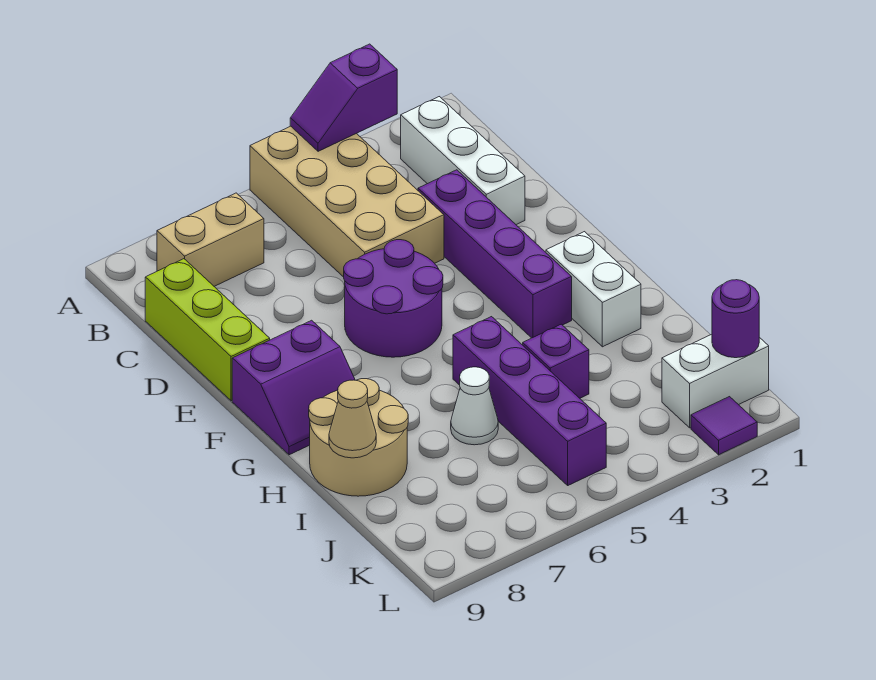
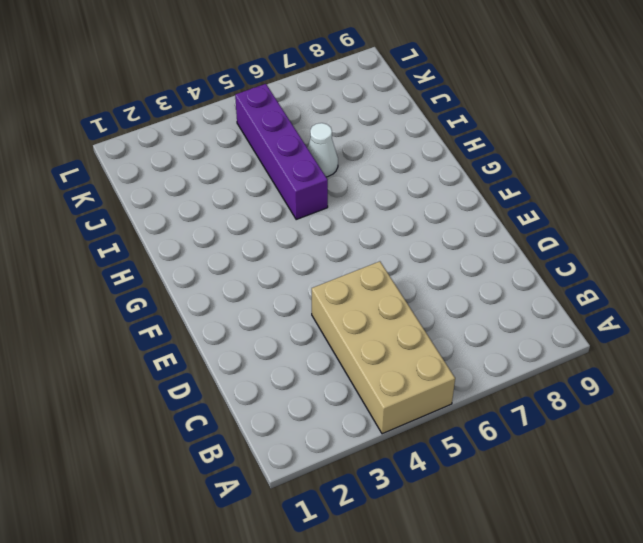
none -> white 1x3 brick [401,97,525,225]
none -> tan 1x2 brick [157,193,264,287]
none -> lime 1x3 brick [145,259,270,401]

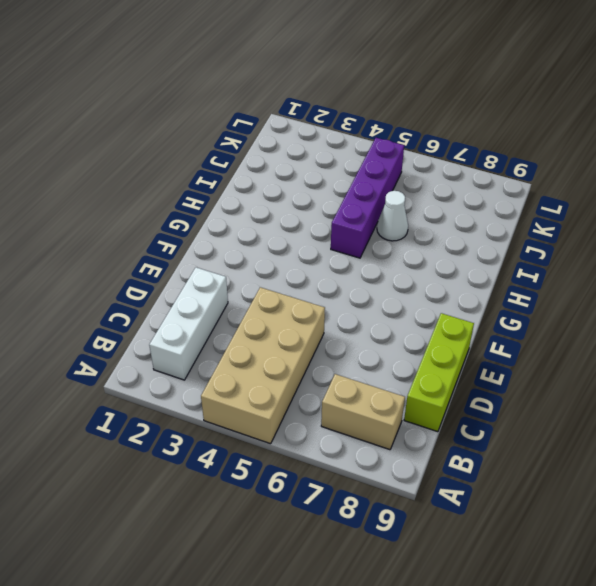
none -> purple 1x4 brick [418,170,572,338]
none -> purple 2x2 round brick [344,240,443,357]
none -> purple 2x2 slope [232,320,355,455]

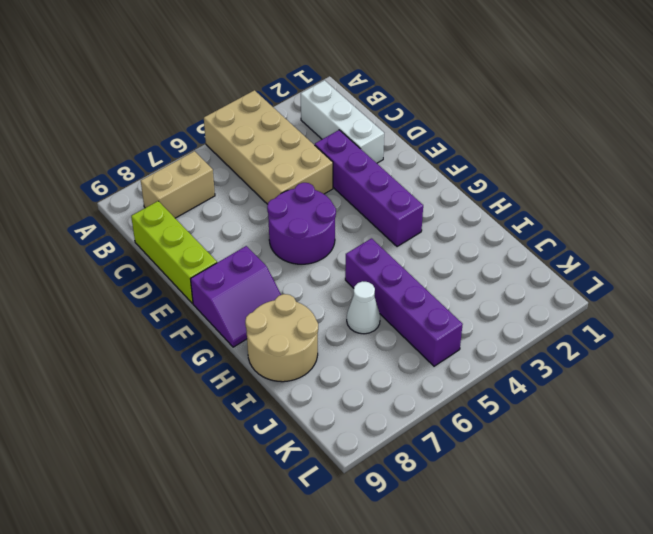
none -> white 1x2 brick [546,232,641,347]
none -> purple 1x1 brick [523,324,589,398]
none -> white 1x2 brick [662,334,769,428]

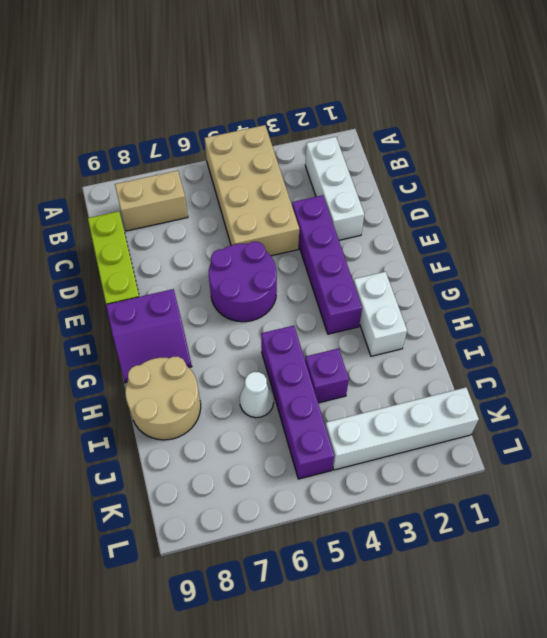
white 1x4 brick [325,387,479,470] -> white 1x2 brick [662,334,769,428]
none -> purple 1x1 tile [691,397,757,455]
none -> purple 1x2 slope [290,44,397,151]
none -> tan 1x1 cone [329,380,376,458]

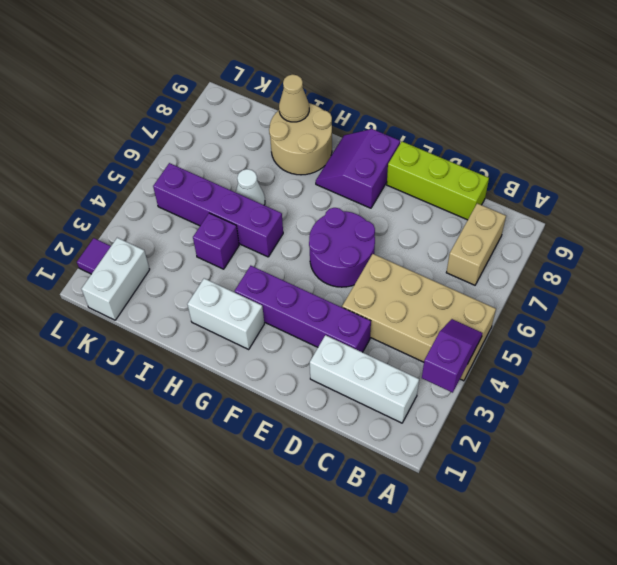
none -> purple 1x1 round brick [712,280,759,358]

